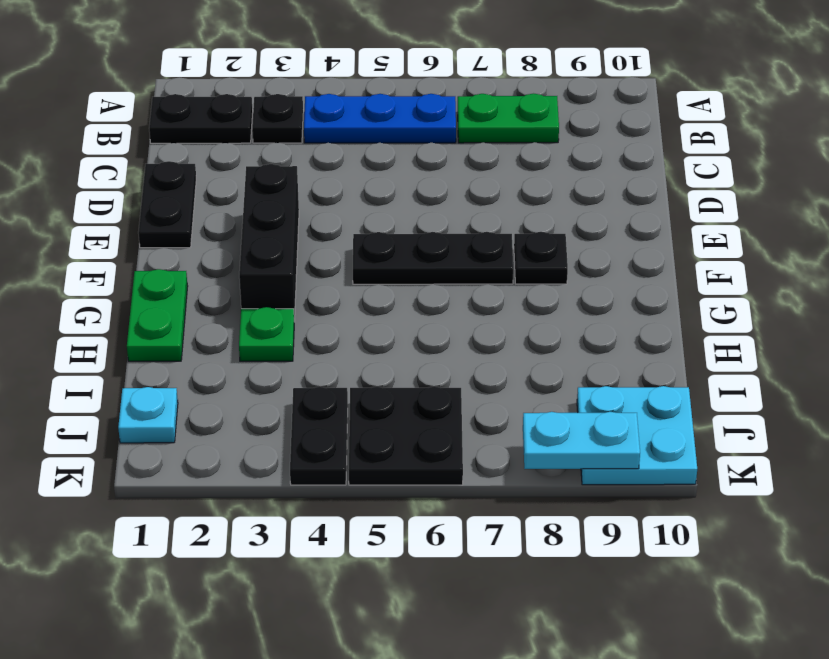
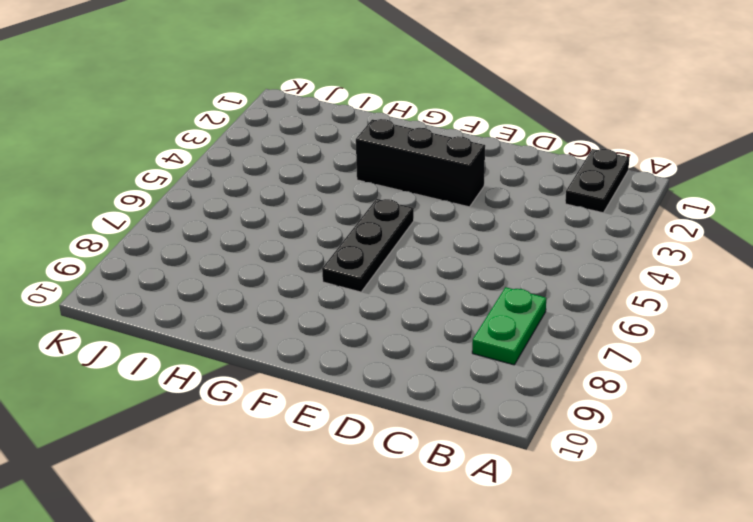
none -> black 1x1 plate [252,94,303,143]
none -> blue 1x3 plate [304,94,456,143]
none -> black 1x2 plate [138,161,196,248]

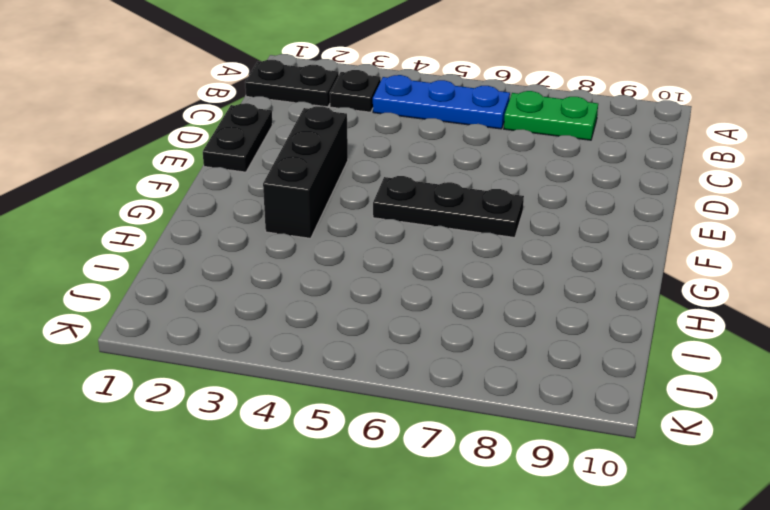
none -> black 1x1 plate [514,232,568,284]
none -> green 1x2 plate [127,269,188,361]
none -> green 1x1 plate [239,307,294,361]

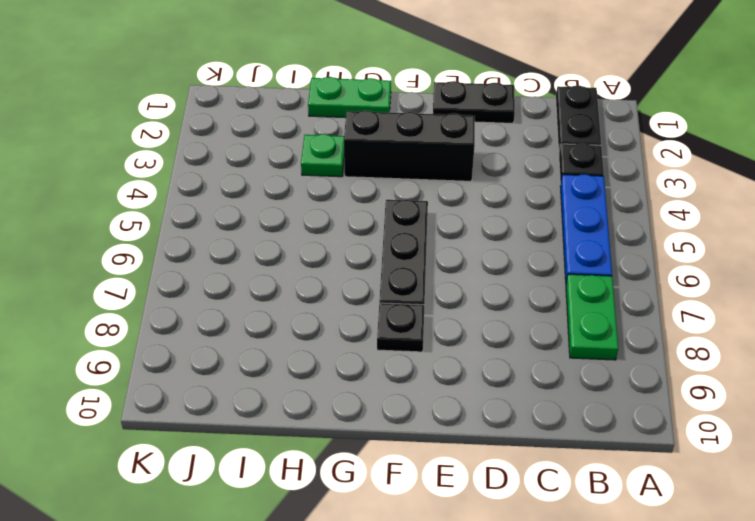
none -> cyan 1x1 plate [118,387,178,443]
none -> black 1x2 plate [290,387,348,485]
none -> black 2x2 plate [349,386,463,485]

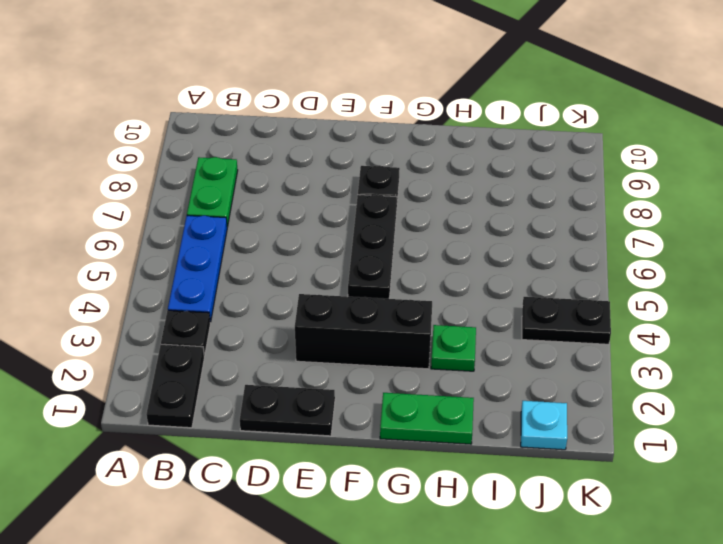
none -> black 2x2 plate [349,386,463,485]
none -> cyan 2x2 plate [577,386,697,485]
none -> cyan 1x2 plate [523,412,640,469]

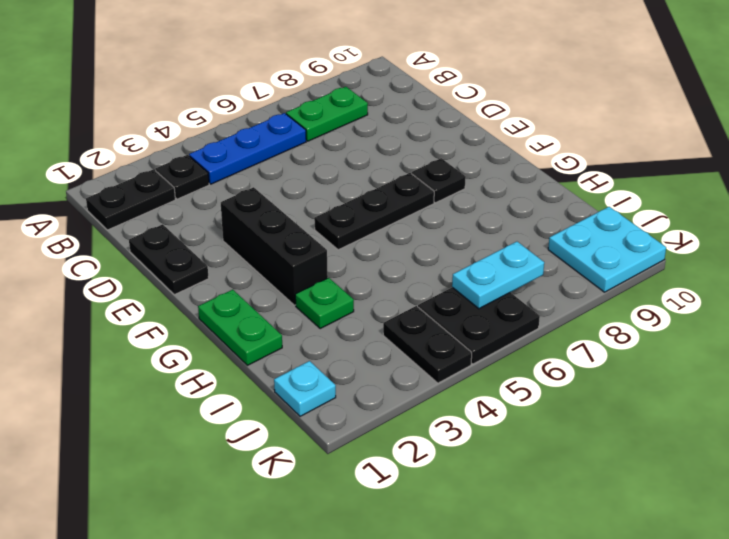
cyan 1x2 plate [452,242,544,309] -> cyan 1x2 plate moved to [523,412,640,469]

